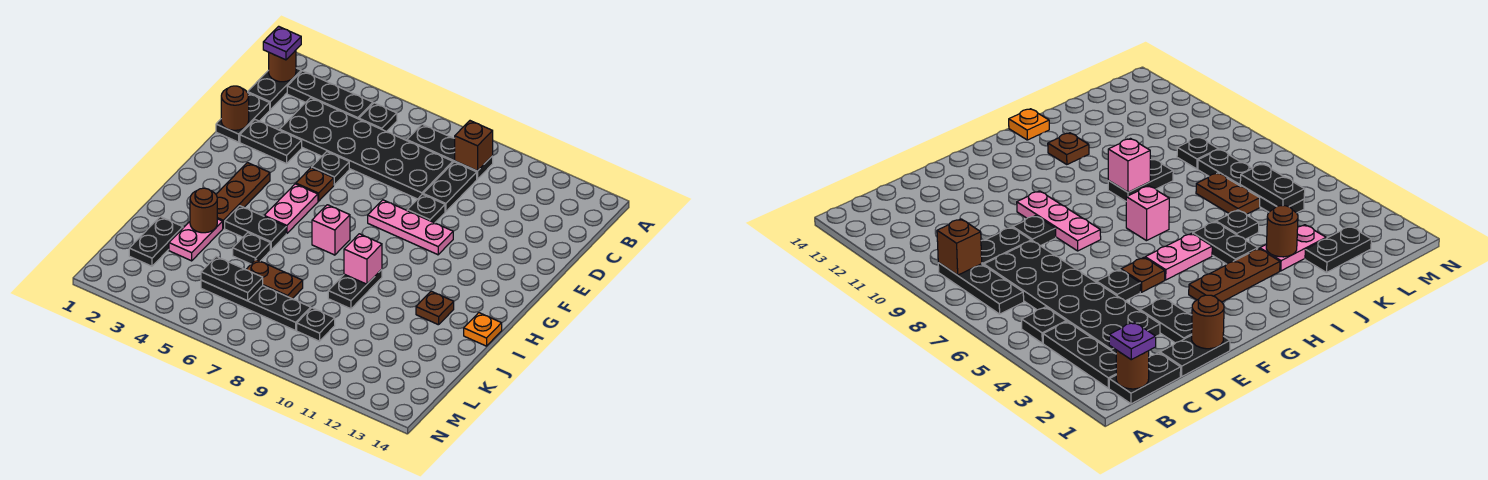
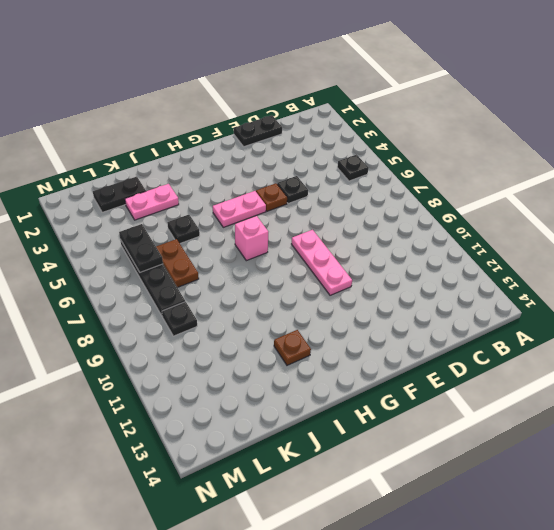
none -> black 1x2 plate [248,68,301,110]
none -> black 1x3 plate [287,71,373,119]
none -> black 1x3 plate [407,124,493,179]
none -> black 2x6 plate [280,98,453,199]

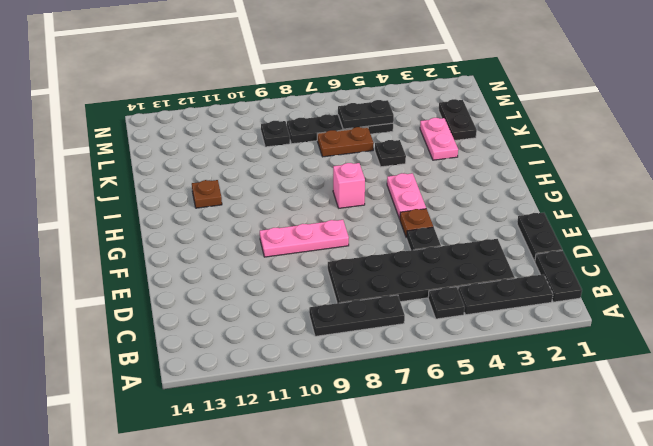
none -> black 1x2 plate [423,162,477,212]
none -> black 1x2 plate [240,120,302,164]
none -> black 1x1 plate [407,194,445,223]
none -> brown 1x3 plate [216,163,270,228]

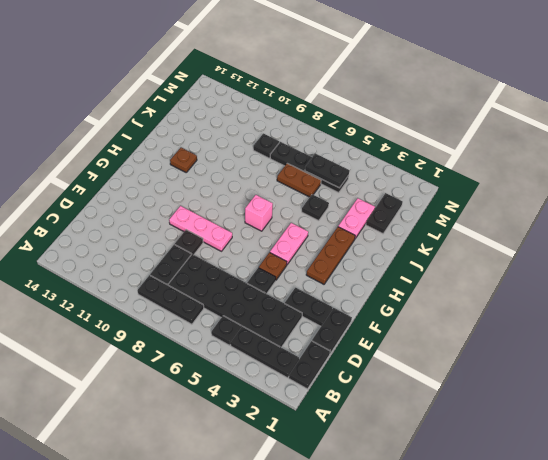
none -> black 1x2 plate [225,206,286,250]
none -> black 1x2 plate [328,269,382,309]
none -> orange 1x1 plate [464,313,502,346]
none -> brown 1x1 round brick [269,50,296,82]

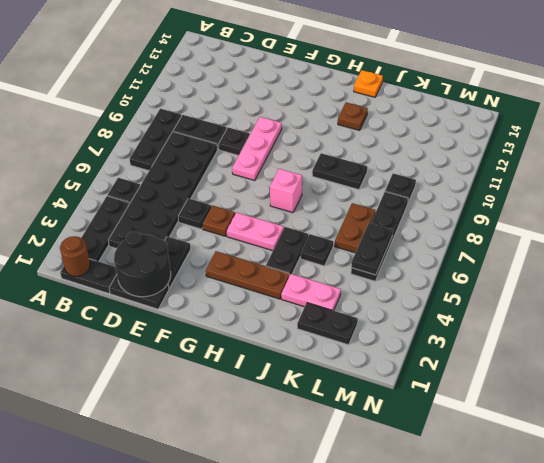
black 2x2 round brick [114,232,171,297] -> brown 1x1 round brick [221,86,249,130]
none -> brown 1x1 brick [455,121,493,171]
none -> pink 1x1 brick [344,234,382,284]
none -> brown 1x1 round brick [190,188,217,233]
none -> purple 1x1 plate [263,26,301,60]

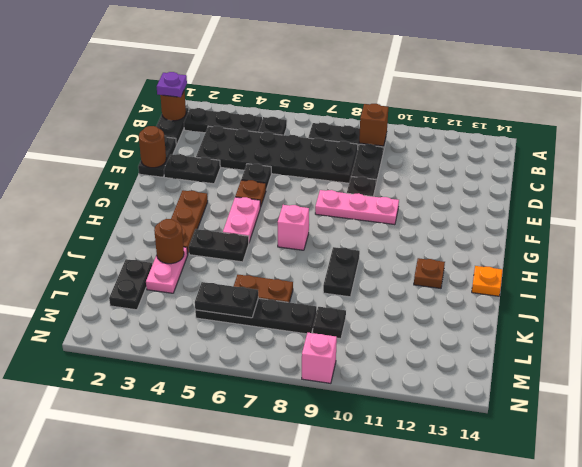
pink 1x1 brick [302,333,337,383] -> pink 1x1 brick moved to [344,234,382,284]
none -> black 1x1 plate [233,233,270,264]

